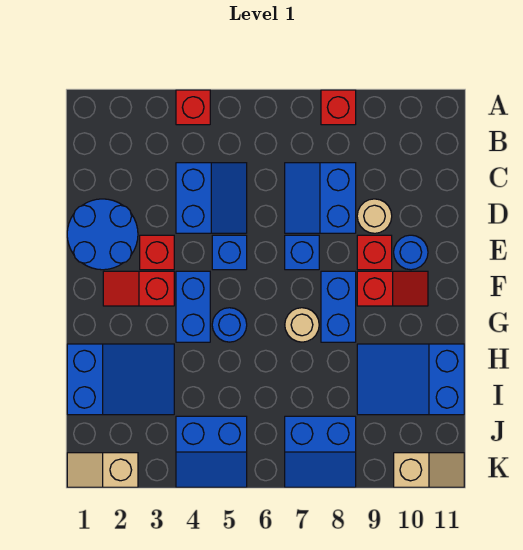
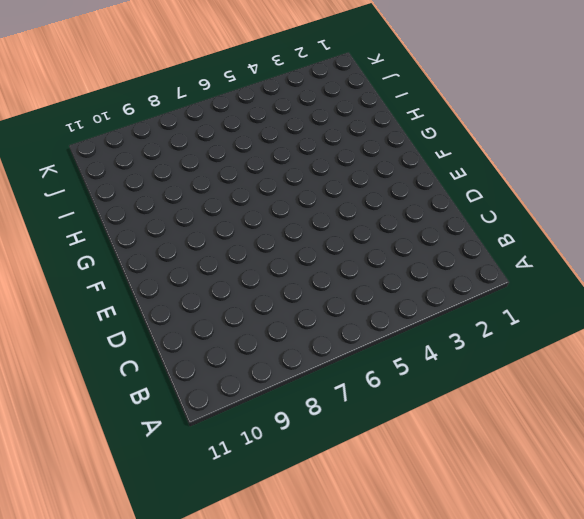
none -> red 1x1 brick [176,90,210,125]
none -> red 1x1 brick [321,90,356,125]
none -> blue 2x2 slope [176,163,247,233]

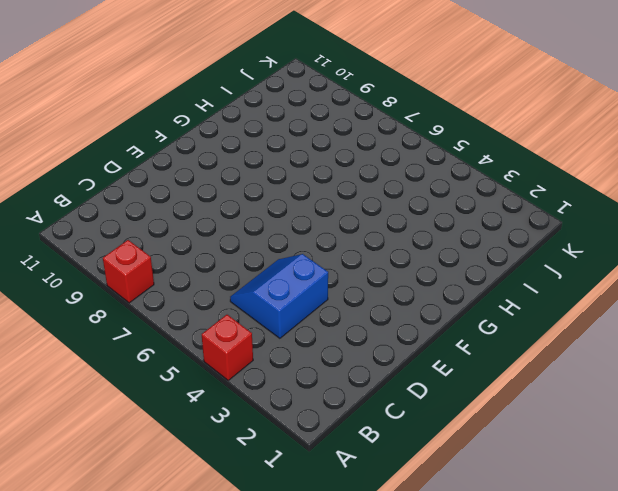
none -> blue 2x2 slope [285,163,356,233]
none -> blue 2x2 round brick [67,199,138,270]
none -> tan 1x1 round brick [357,199,392,233]

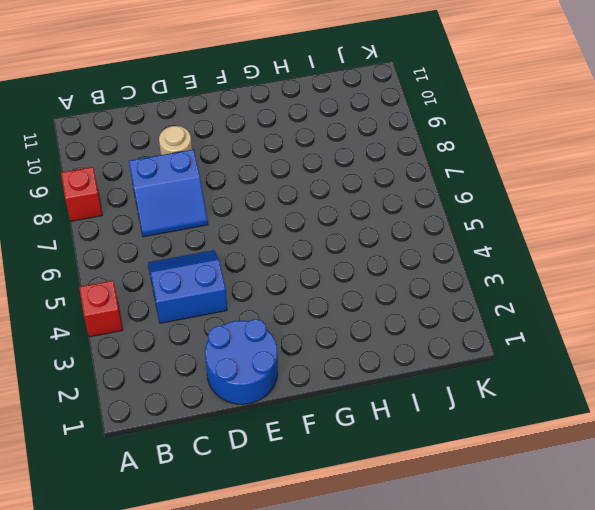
none -> red 1x1 brick [140,235,174,270]
none -> blue 1x1 brick [212,235,247,270]
none -> blue 1x1 brick [285,235,319,270]

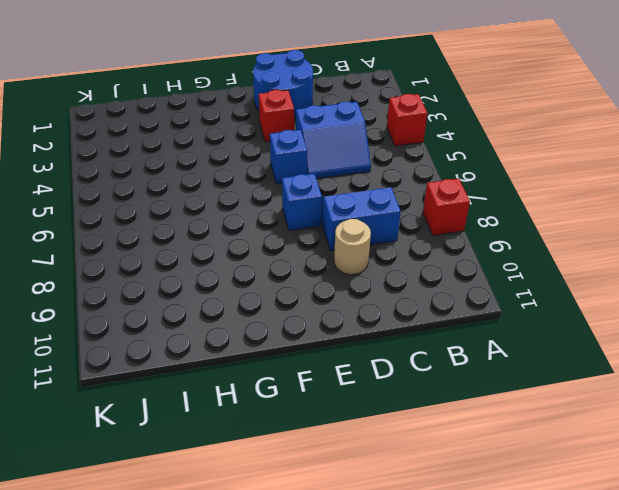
none -> red 1x1 brick [357,235,392,270]
none -> blue 1x1 round brick [394,235,428,270]
none -> red 1x2 slope [103,271,174,306]

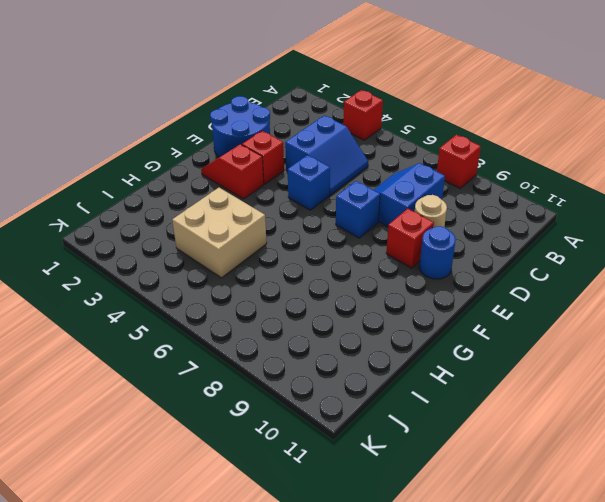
tan 2x2 brick [172,188,267,278] -> none
none -> blue 1x2 brick [176,271,210,342]
none -> blue 1x2 brick [321,271,356,342]
none -> red 1x2 slope [357,271,428,306]

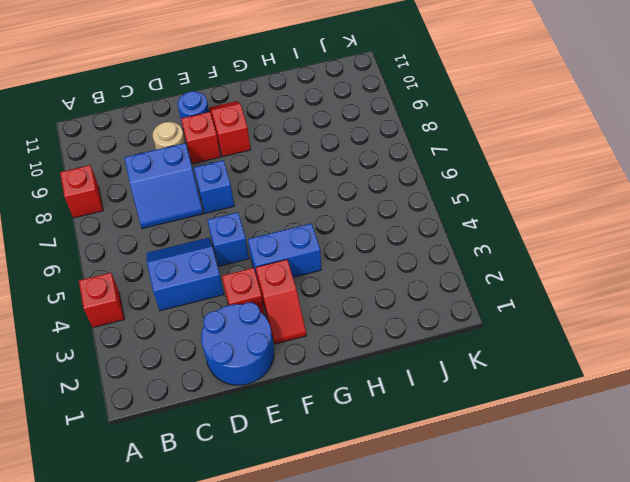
none -> blue 1x2 brick [321,271,356,342]
none -> blue 1x1 round brick [212,308,247,342]
none -> tan 1x1 round brick [285,308,319,342]

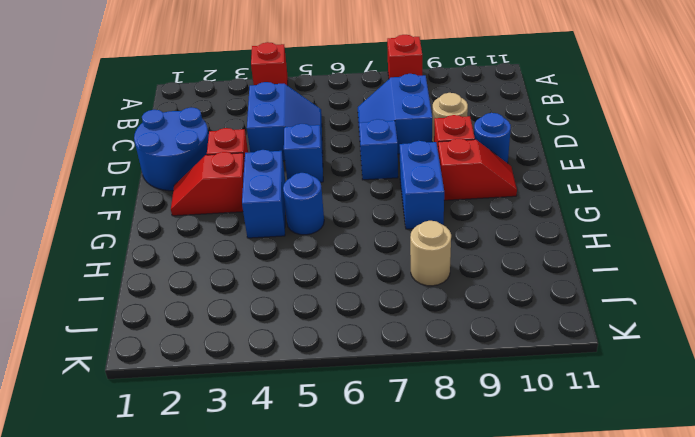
tan 1x1 round brick [410,221,451,286] -> tan 1x1 round brick moved to [285,308,319,342]
none -> blue 2x3 slope [67,344,174,415]
none -> blue 2x3 slope [357,344,464,415]
none -> blue 2x2 slope [176,416,247,487]

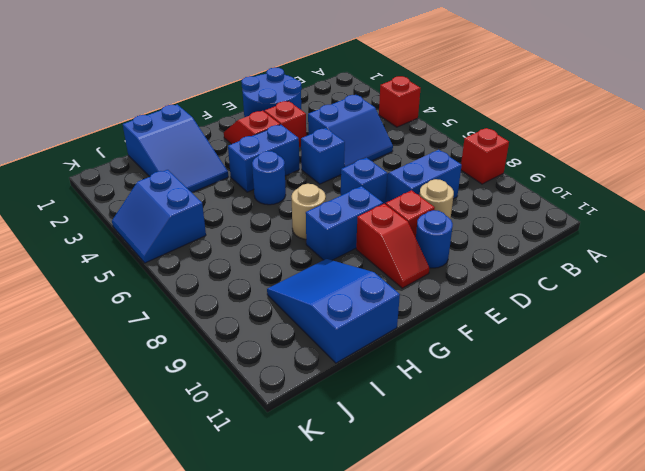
none -> blue 2x2 slope [285,416,356,487]
none -> tan 1x2 slope [67,453,138,487]
none -> tan 1x2 slope [394,453,464,487]

